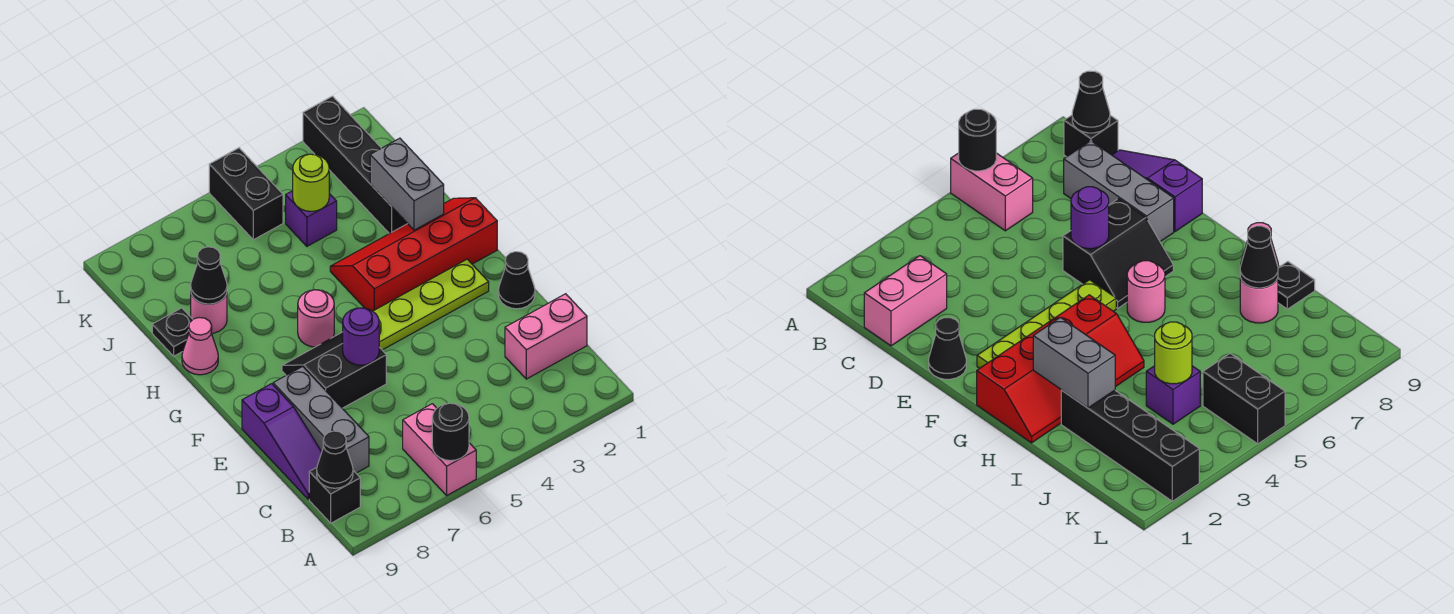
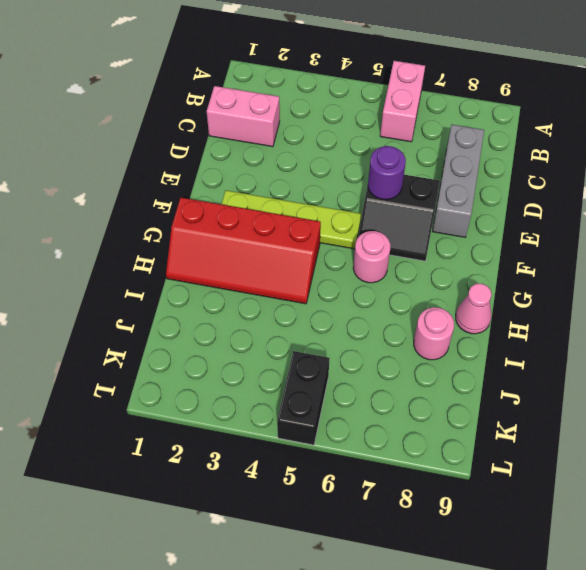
none -> black 1x1 brick [309,468,360,523]
none -> purple 1x3 slope [242,384,322,499]
none -> black 1x1 cone [498,252,535,309]

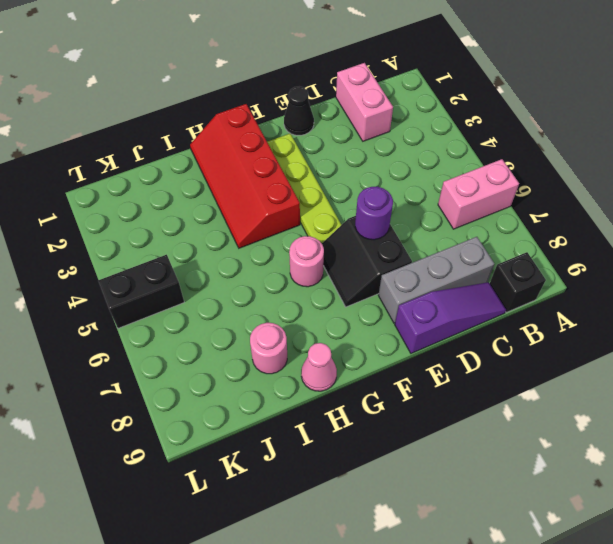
none -> black 1x4 brick [303,96,408,234]
none -> black 1x1 plate [152,308,193,356]
none -> purple 1x1 brick [286,191,337,246]

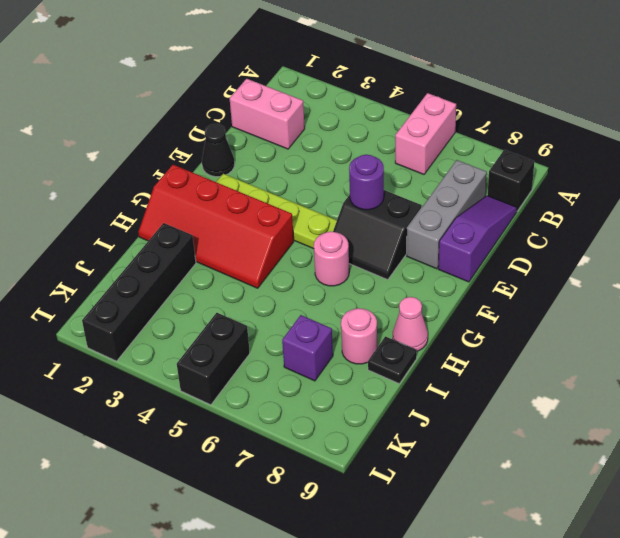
purple 1x1 brick [282,315,333,381] -> purple 1x1 brick moved to [286,191,337,246]
none -> black 1x1 round brick [432,403,469,461]
none -> black 1x1 cone [317,431,353,488]
none -> grey 1x2 brick [370,138,444,230]

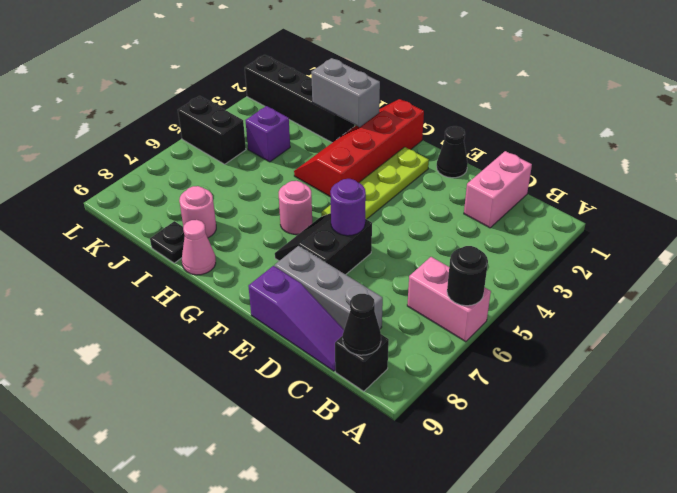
none -> black 1x1 cone [191,247,227,304]
none -> lime 1x1 round brick [293,154,329,211]

